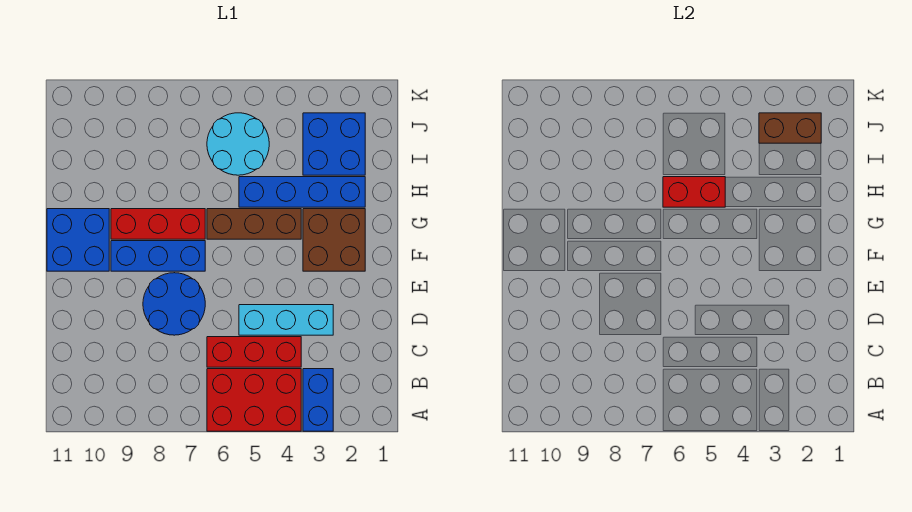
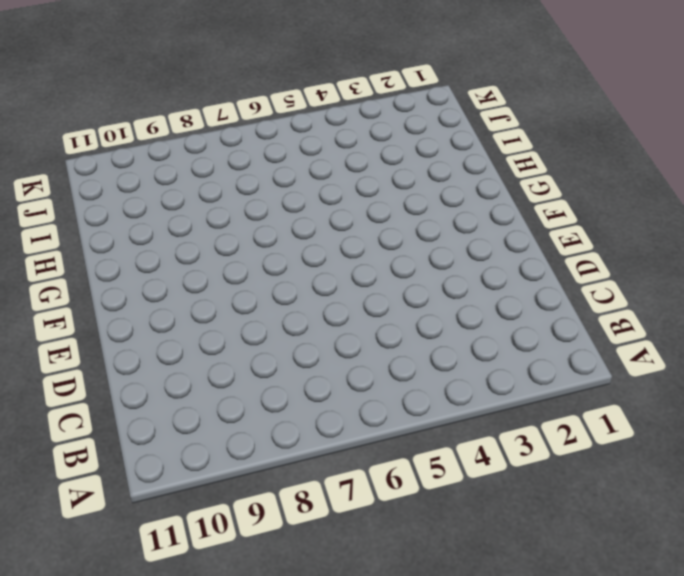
none -> blue 1x2 brick [303,369,333,431]
none -> red 2x3 brick [207,369,301,431]
none -> red 1x3 brick [207,337,301,367]

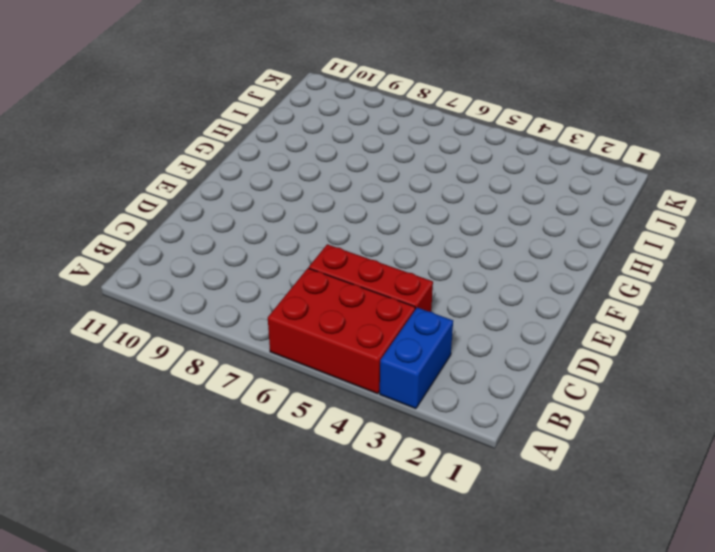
none -> cyan 1x3 brick [239,305,333,335]
none -> blue 2x2 round brick [143,273,205,335]
none -> brown 2x2 brick [303,209,365,271]

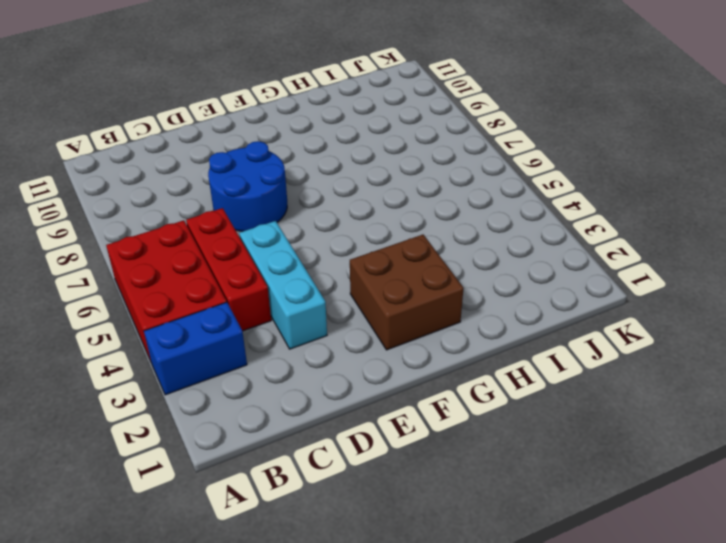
none -> blue 1x3 brick [111,241,205,271]
none -> blue 2x2 brick [47,209,109,271]
none -> brown 1x3 brick [207,209,301,239]

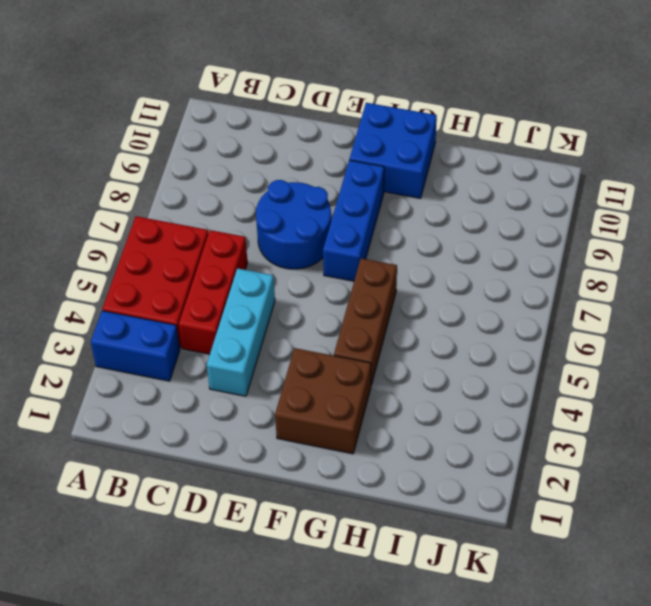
none -> red 1x3 brick [111,209,205,239]
none -> blue 1x4 brick [239,177,365,207]
none -> blue 2x2 brick [303,113,365,175]

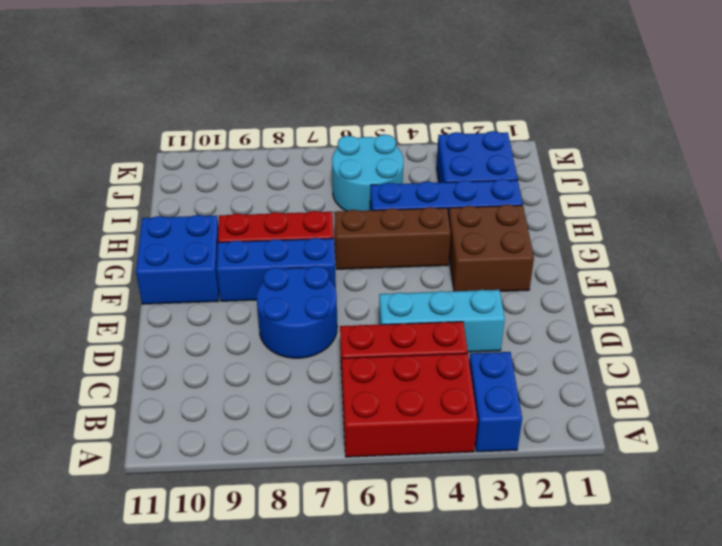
none -> red 1x2 brick [663,177,725,207]
none -> brown 1x2 brick [759,113,821,143]

